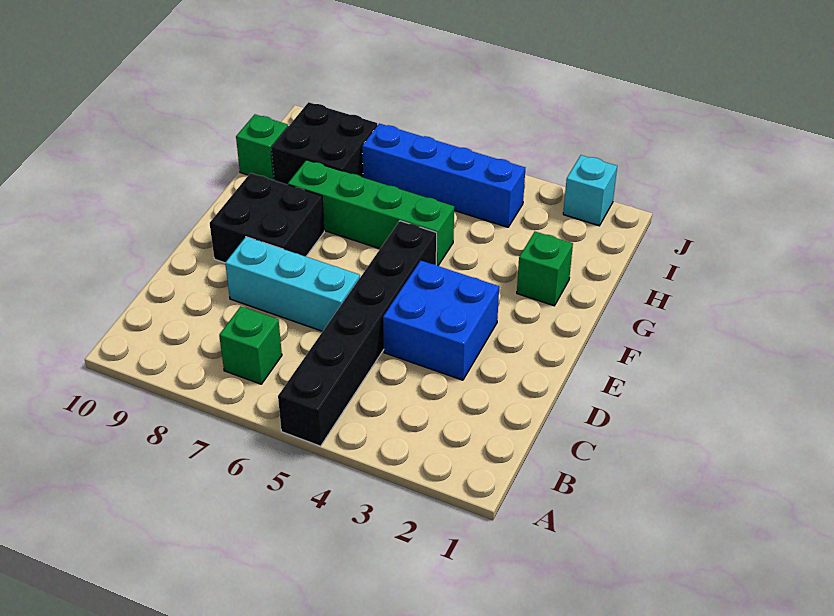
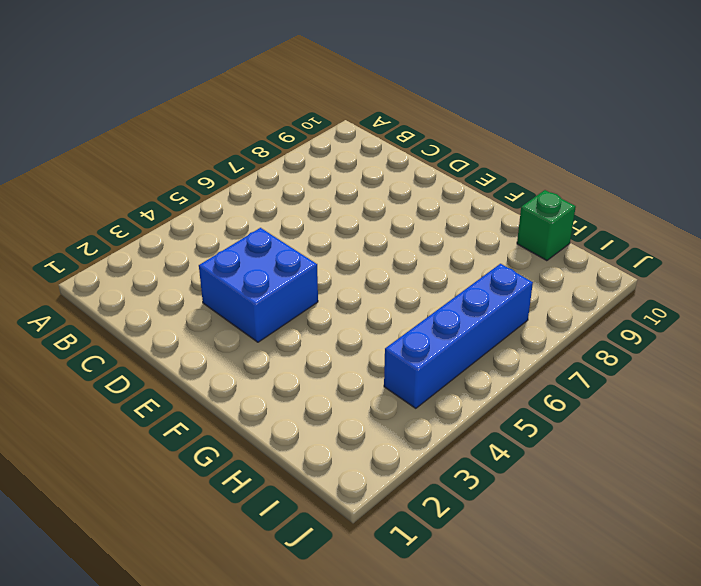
none -> black 1x6 brick [278,221,437,446]
none -> green 1x1 brick [219,306,282,384]

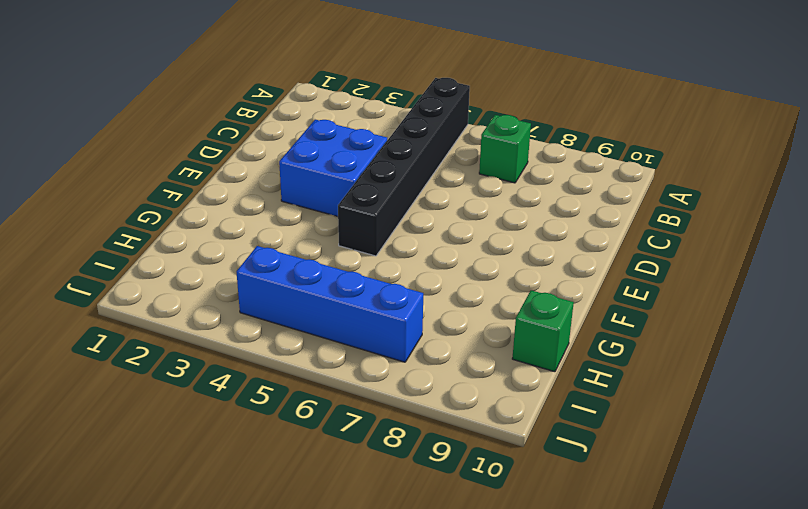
none -> cyan 1x3 brick [225,237,360,331]
none -> black 2x2 brick [210,173,324,263]

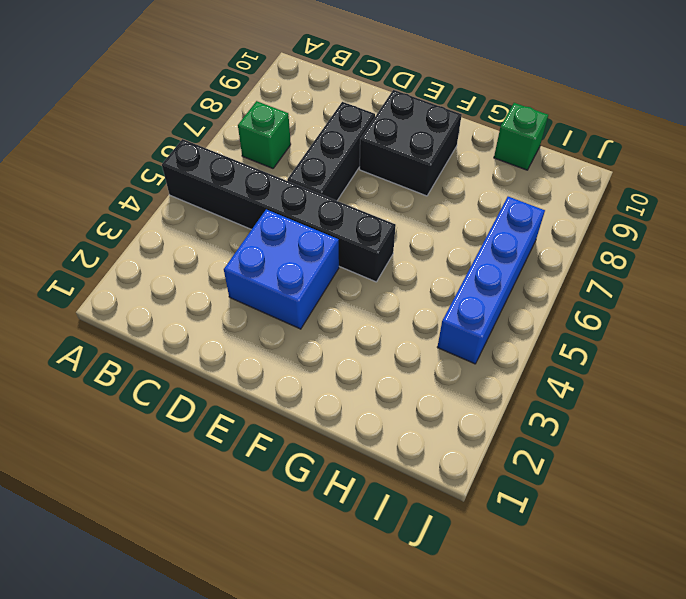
black 1x3 brick [287,102,375,201] -> cyan 1x3 brick [225,237,360,331]
none -> green 1x1 brick [517,232,573,306]
none -> green 1x4 brick [288,160,454,265]

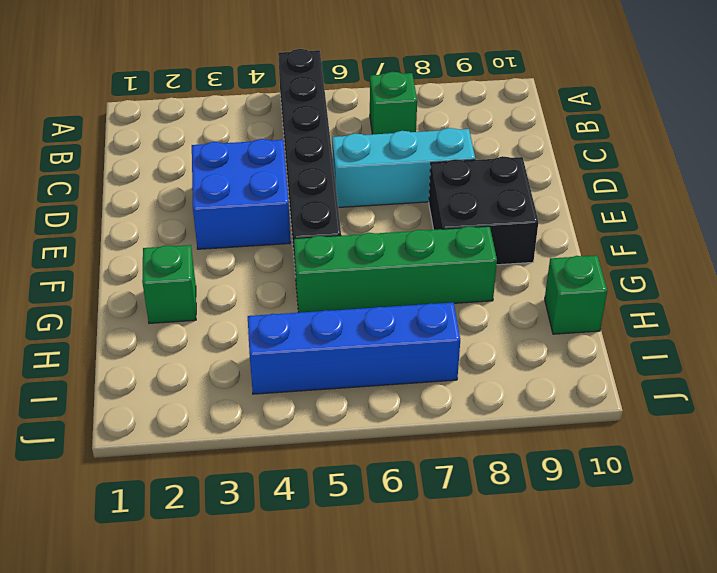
none -> black 2x2 brick [271,102,378,185]
none -> cyan 1x1 brick [563,155,617,226]

